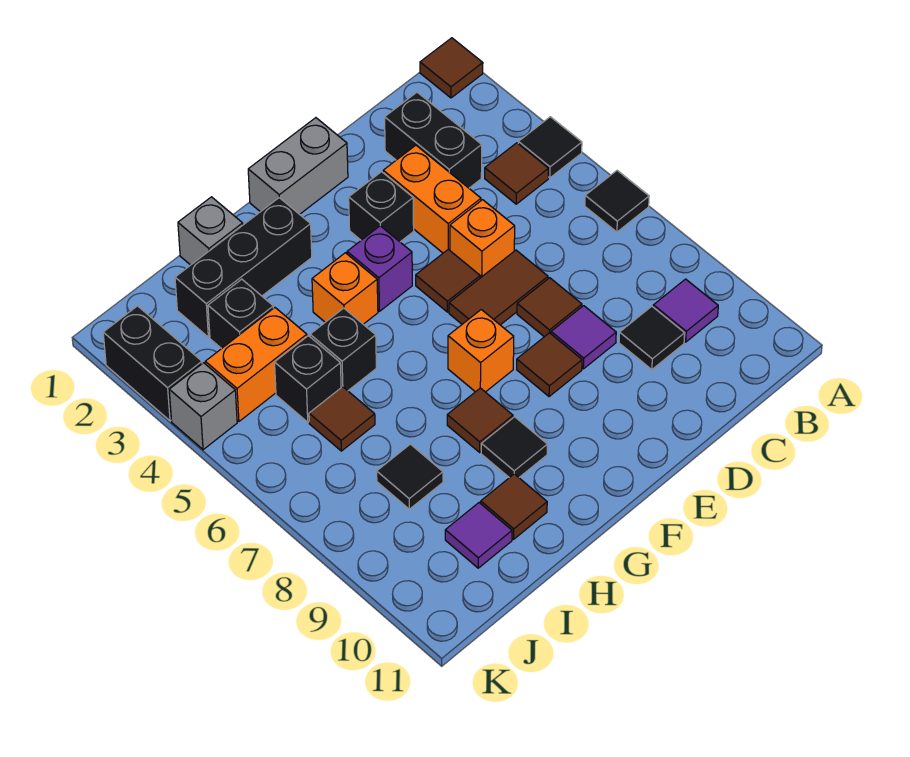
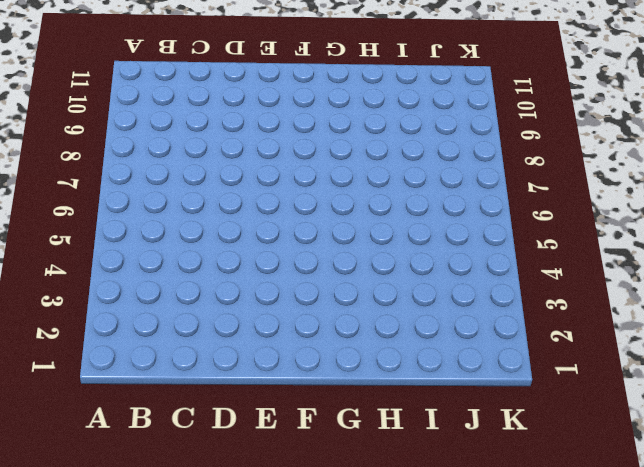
none -> brown 1x1 tile [420,38,483,98]
none -> black 1x1 tile [518,117,582,178]
none -> black 1x1 tile [585,171,649,232]
none -> brown 1x1 tile [485,143,548,204]

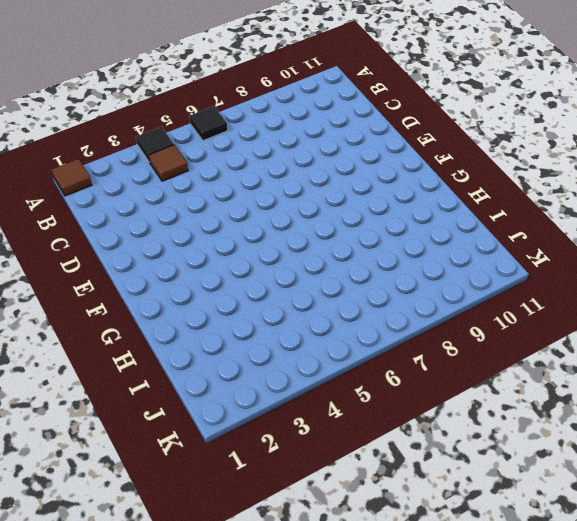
none -> purple 1x1 tile [653,279,718,342]
none -> black 1x2 brick [385,92,482,188]
none -> black 1x1 tile [619,306,685,370]
none -> orange 1x2 brick [383,145,481,253]

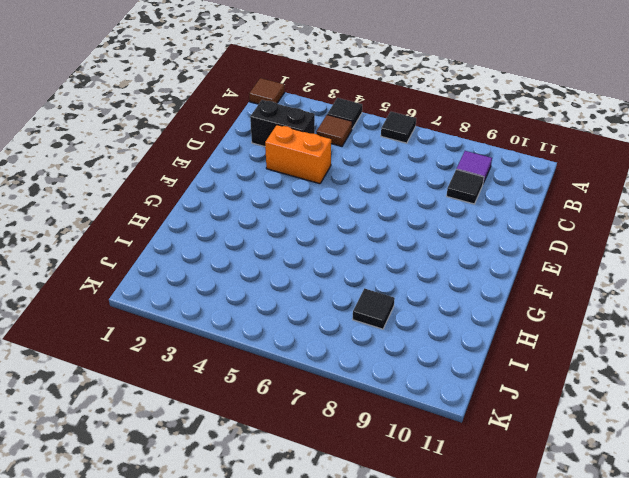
none -> orange 1x1 brick [450,200,515,278]
none -> brown 1x2 tile [449,250,548,325]
none -> brown 1x1 tile [517,278,582,337]
none -> purple 1x1 tile [551,306,616,369]

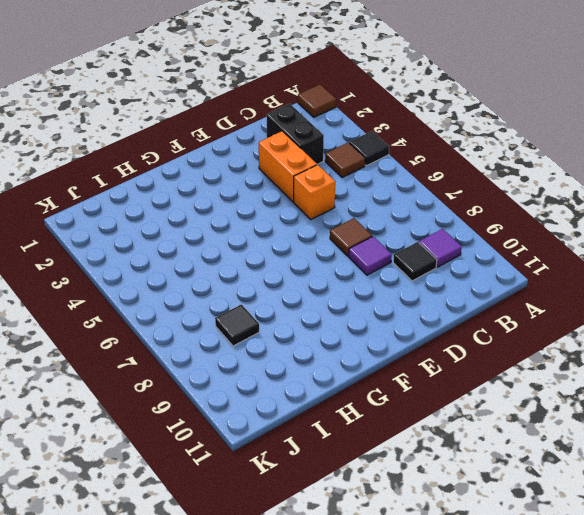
none -> black 1x1 tile [585,171,649,232]
none -> brown 1x2 tile [449,250,548,325]
none -> grey 1x2 brick [248,118,348,214]
none -> black 1x1 brick [349,172,414,242]

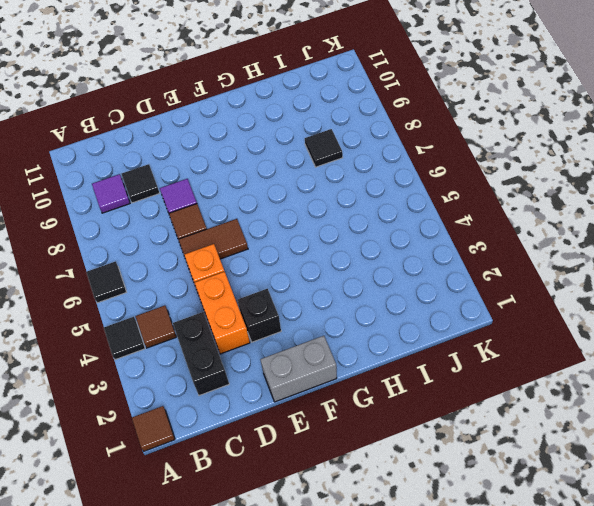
none -> brown 1x1 tile [416,249,480,312]
none -> brown 1x1 tile [517,333,582,397]
none -> purple 1x1 brick [347,226,412,311]
none -> orange 1x1 brick [448,310,514,392]

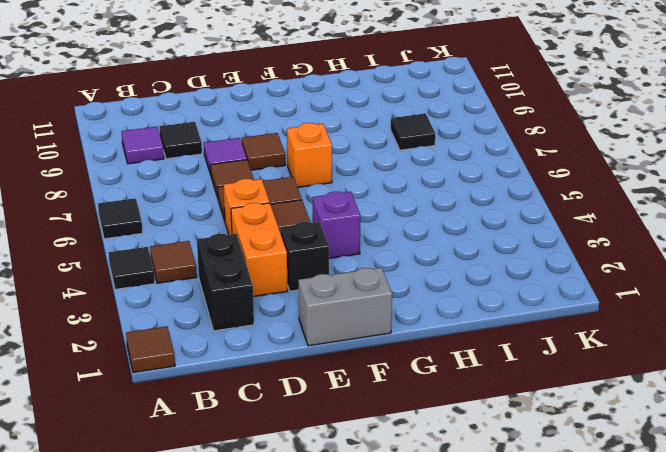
none -> black 1x3 brick [175,198,312,337]
none -> orange 1x1 brick [312,253,378,324]
none -> brown 1x1 tile [447,388,513,452]
none -> black 1x1 tile [481,417,547,478]

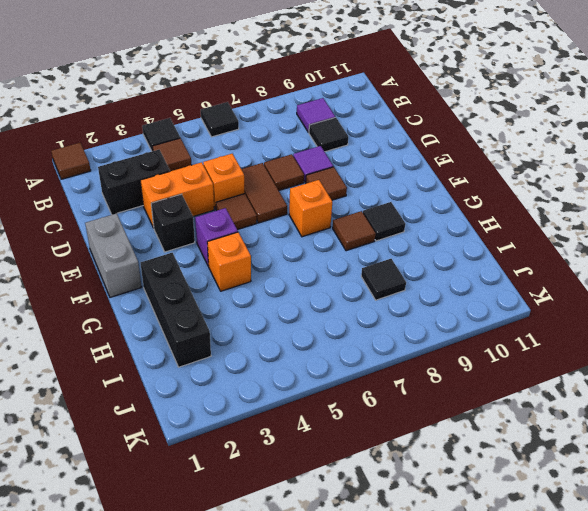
none -> grey 1x1 brick [178,197,243,265]
none -> black 1x1 brick [310,308,376,391]
none -> brown 1x1 tile [481,474,547,539]
none -> black 1x1 brick [208,279,273,349]

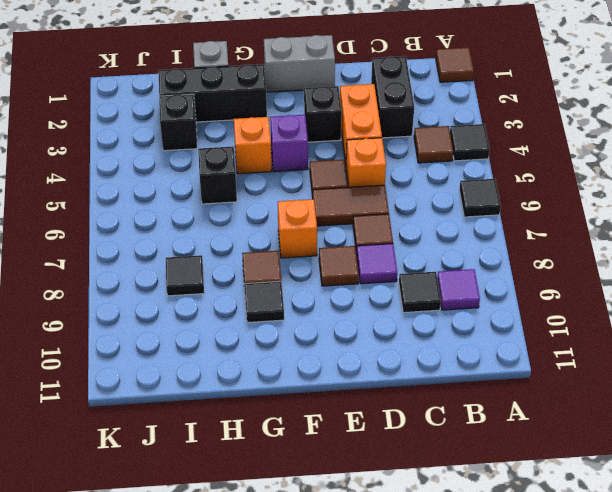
none -> brown 1x1 tile [481,474,547,539]
none -> orange 1x2 brick [205,308,307,421]
none -> black 1x1 brick [275,336,341,422]
none -> brown 1x1 tile [309,387,375,451]

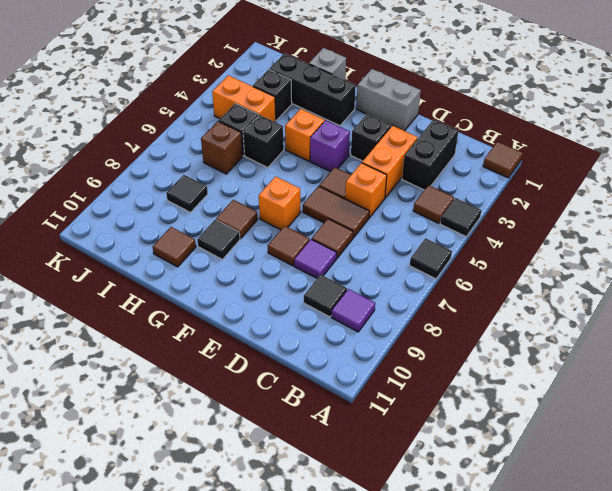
brown 1x1 brick [201,121,243,174] -> brown 1x1 tile [309,387,375,451]
none -> purple 1x1 tile [445,503,512,568]
none -> black 1x2 brick [103,306,202,421]
none -> grey 1x1 brick [169,363,237,450]

